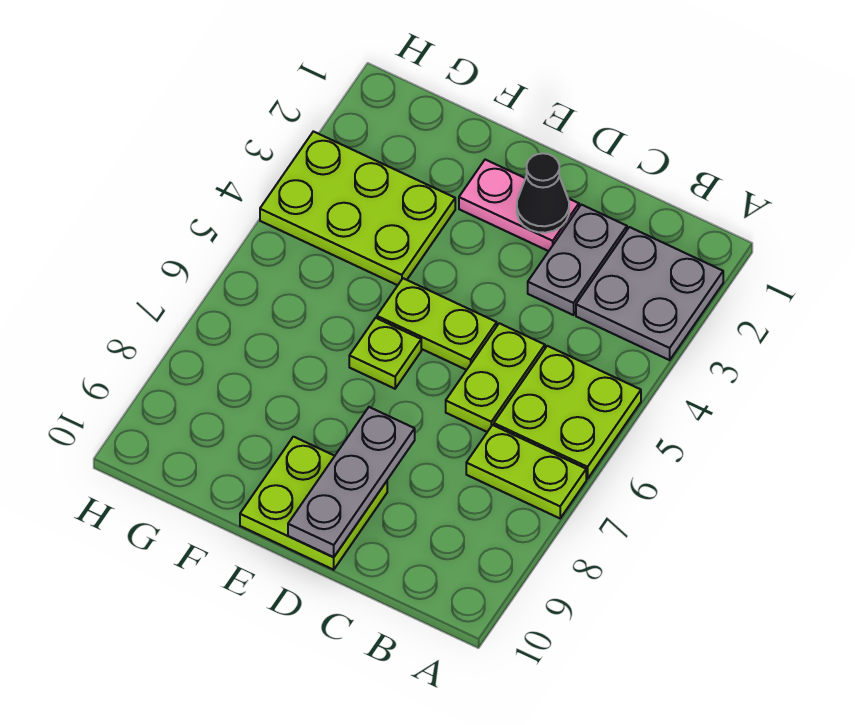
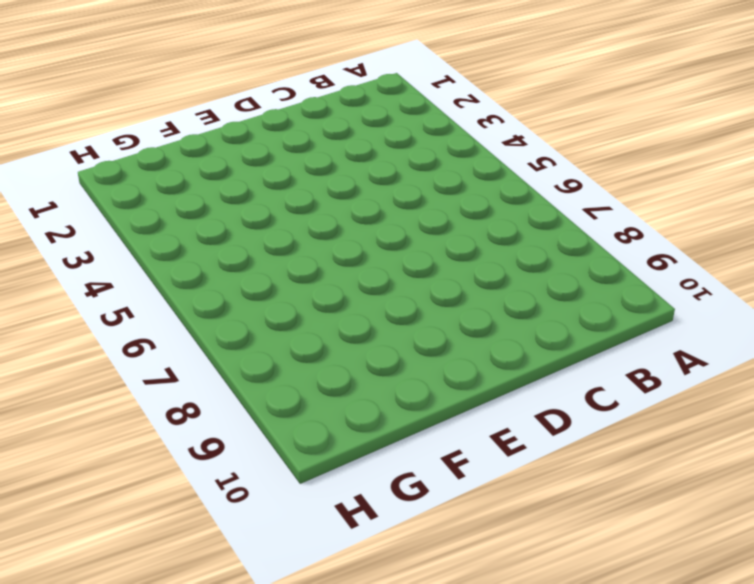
none -> grey 2x2 plate [576,227,723,360]
none -> lime 2x2 plate [494,346,641,479]
none -> lime 1x2 plate [466,425,586,518]

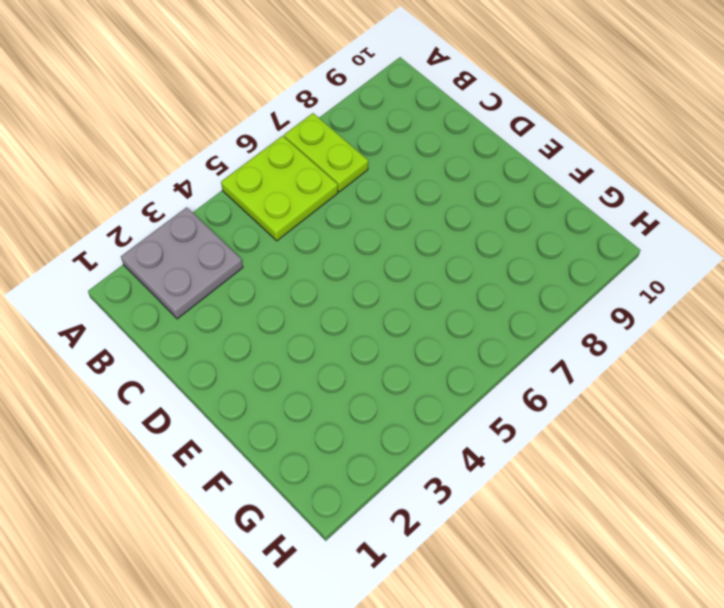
none -> grey 1x2 plate [528,205,627,315]
none -> lime 1x2 plate [446,323,545,432]
none -> pink 1x2 plate [459,160,579,251]

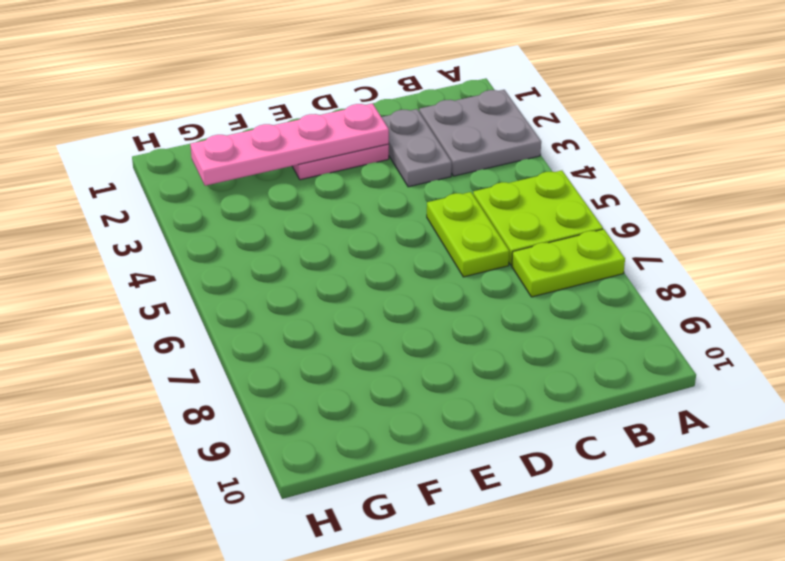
pink 1x4 plate [190,103,389,186] -> black 1x1 cone [517,153,569,233]
none -> lime 1x2 plate [377,278,497,370]
none -> lime 2x2 plate [240,437,387,570]
none -> lime 1x1 plate [349,318,421,389]

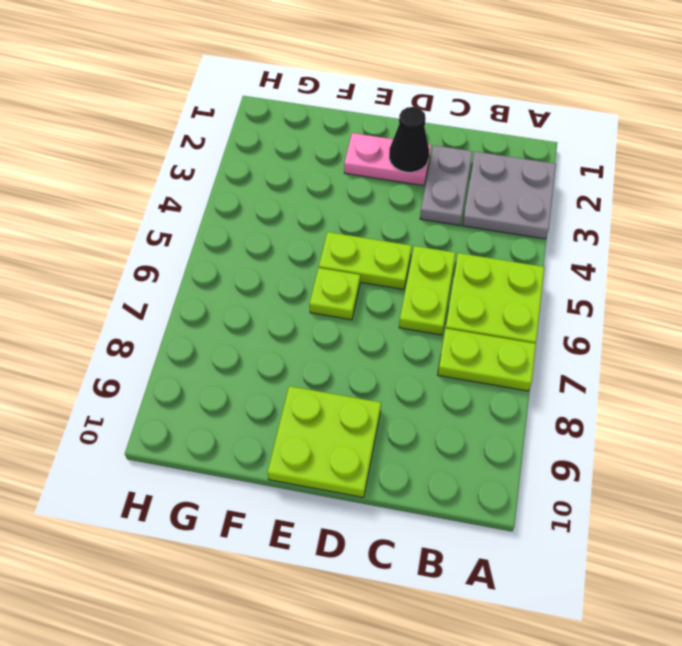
none -> lime 2x3 plate [260,131,455,285]
none -> grey 1x3 plate [288,407,415,557]

